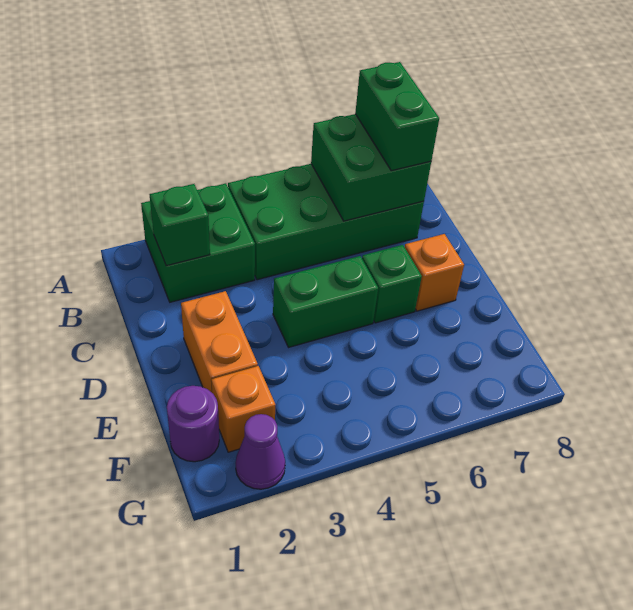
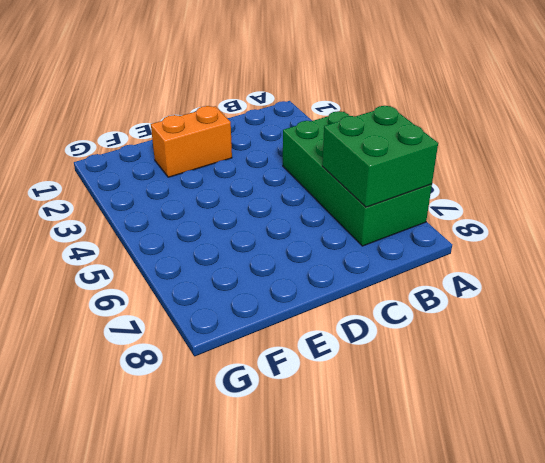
none -> green 2x2 brick [141,183,255,302]
none -> green 1x2 brick [273,256,378,347]
none -> green 1x1 brick [362,245,422,323]

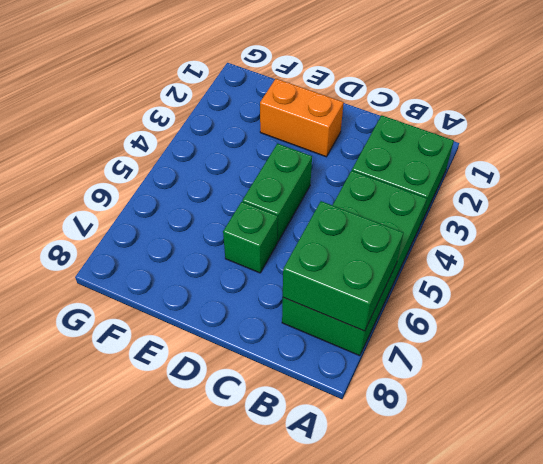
none -> orange 1x1 brick [405,234,464,311]
none -> purple 1x1 round brick [167,386,219,462]
none -> orange 1x1 brick [211,366,275,452]

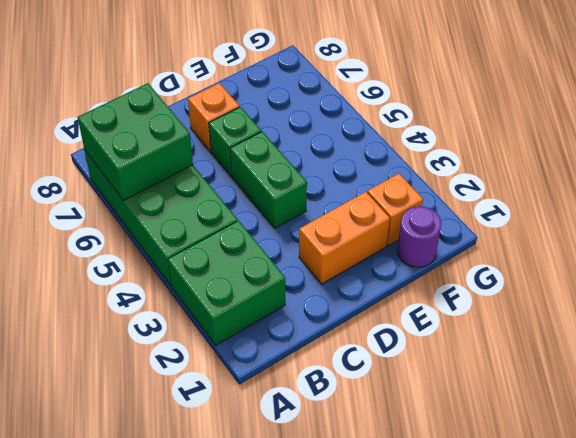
none -> purple 1x1 cone [236,414,285,489]
none -> green 1x1 brick [149,184,210,266]
none -> green 1x2 brick [355,62,439,171]

